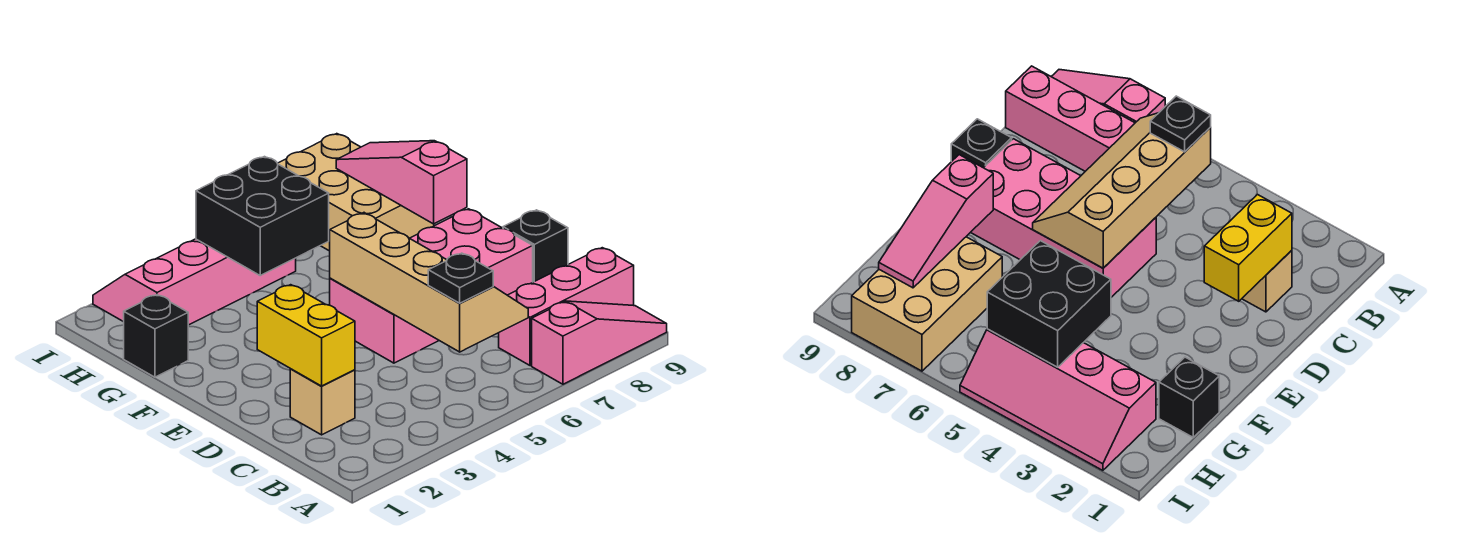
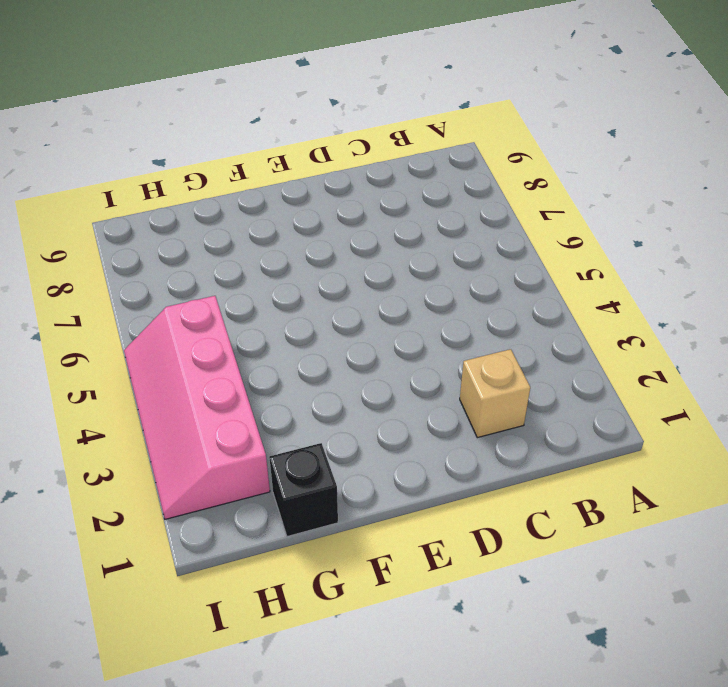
none -> pink 1x3 slope [532,301,667,384]
none -> pink 1x3 brick [499,248,634,365]
none -> pink 2x4 brick [330,209,533,363]

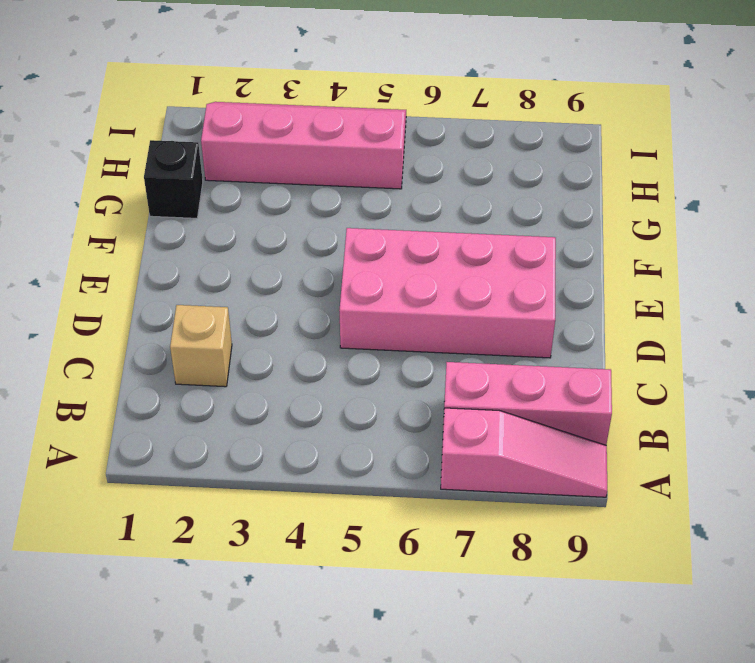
none -> black 1x1 brick [503,210,568,282]
none -> tan 2x3 brick [278,134,434,251]
none -> tan 2x4 slope [330,213,528,352]

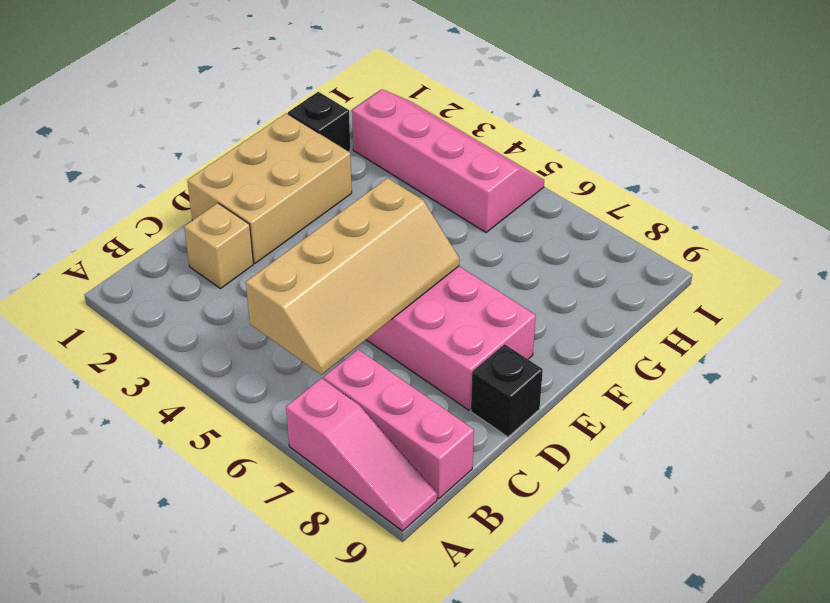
tan 2x3 brick [187,113,352,263] -> tan 2x3 brick moved to [278,134,434,251]
none -> yellow 1x2 brick [257,285,355,386]
none -> pink 1x3 slope [336,141,467,224]
none -> black 2x2 brick [196,157,329,275]

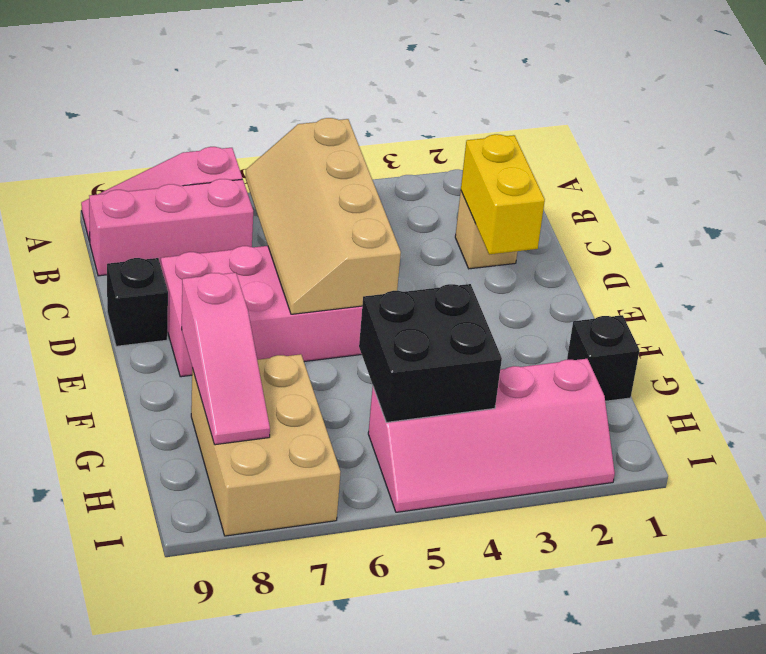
none -> black 1x1 plate [428,253,493,303]

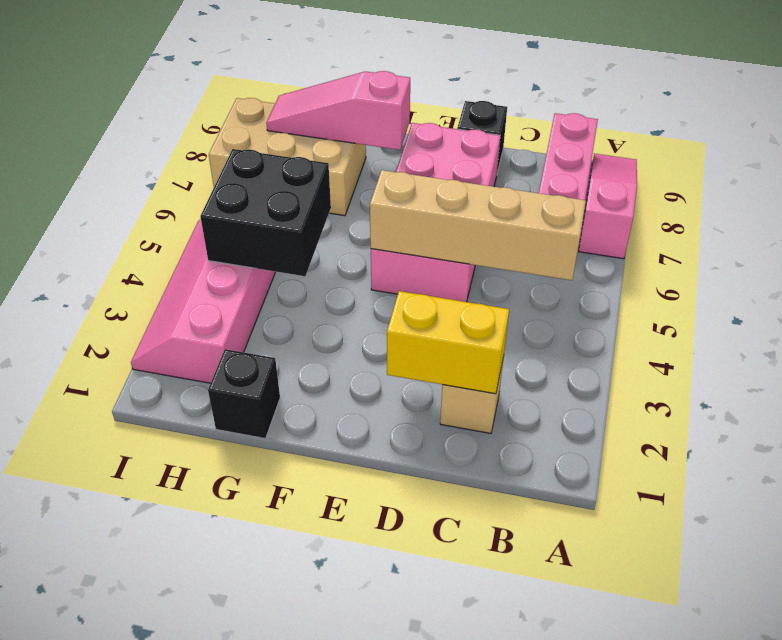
none -> black 1x1 plate [428,253,493,303]

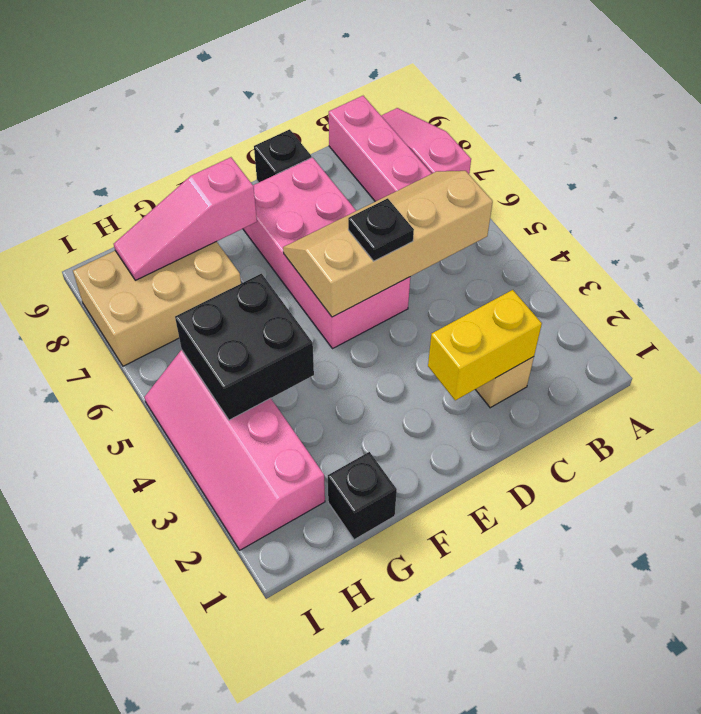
black 1x1 plate [348,198,414,261] -> black 1x1 plate moved to [428,253,493,303]

